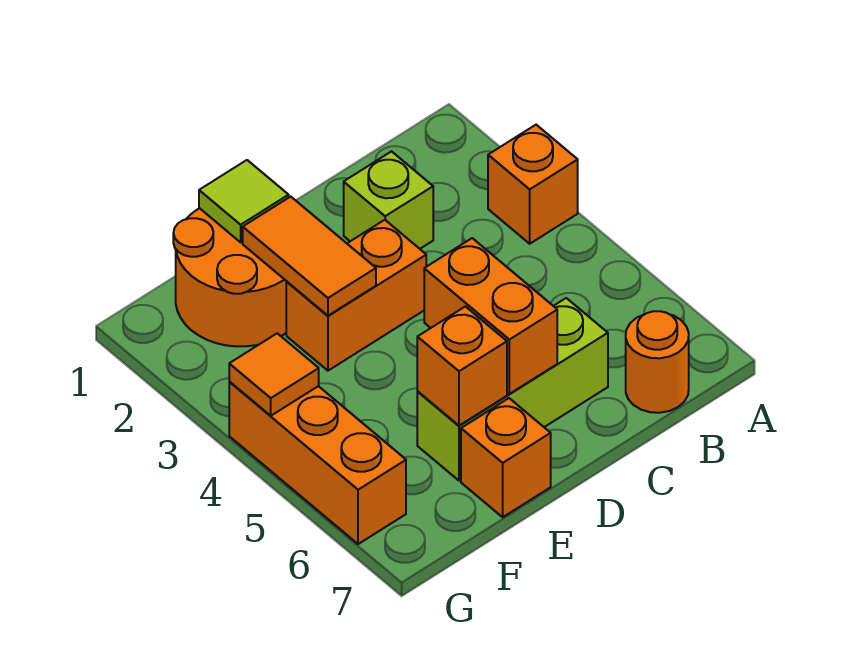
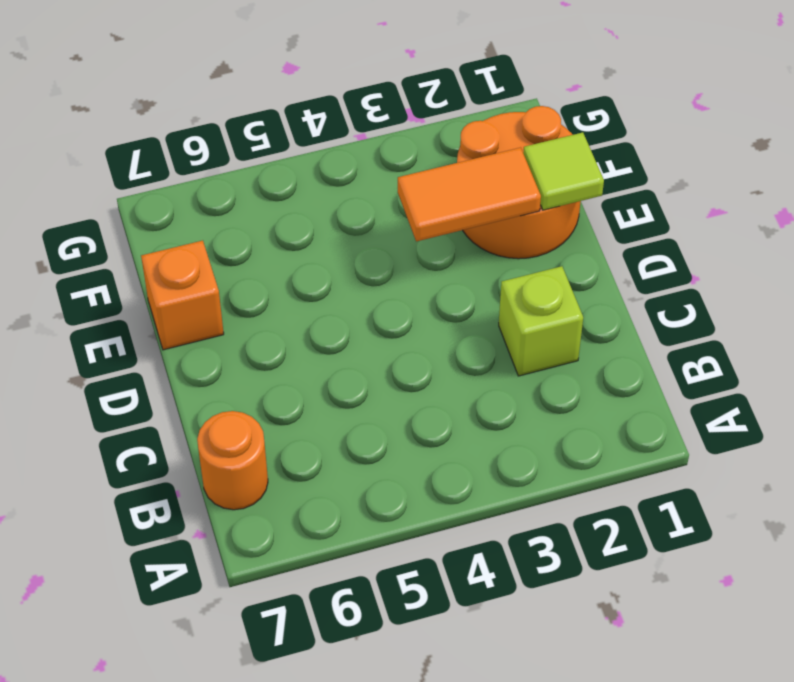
none -> orange 1x1 brick [488,125,578,244]
none -> lime 1x3 brick [417,298,608,481]
none -> orange 1x2 brick [286,220,426,371]

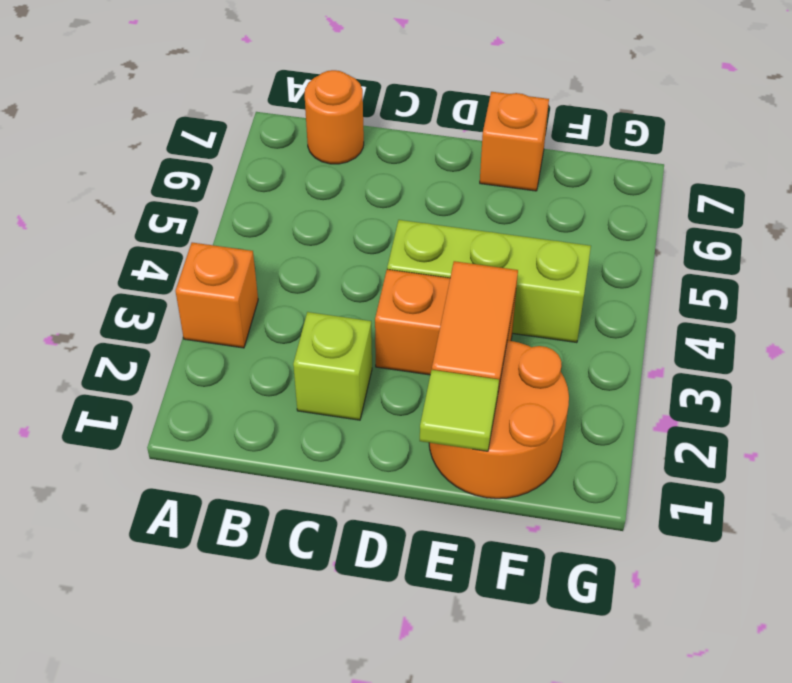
lime 1x3 brick [387,220,591,343] -> lime 1x3 brick moved to [417,298,608,481]
none -> orange 1x3 brick [229,382,406,544]
none -> orange 1x2 brick [424,238,557,394]
none -> orange 1x1 brick [417,307,507,426]

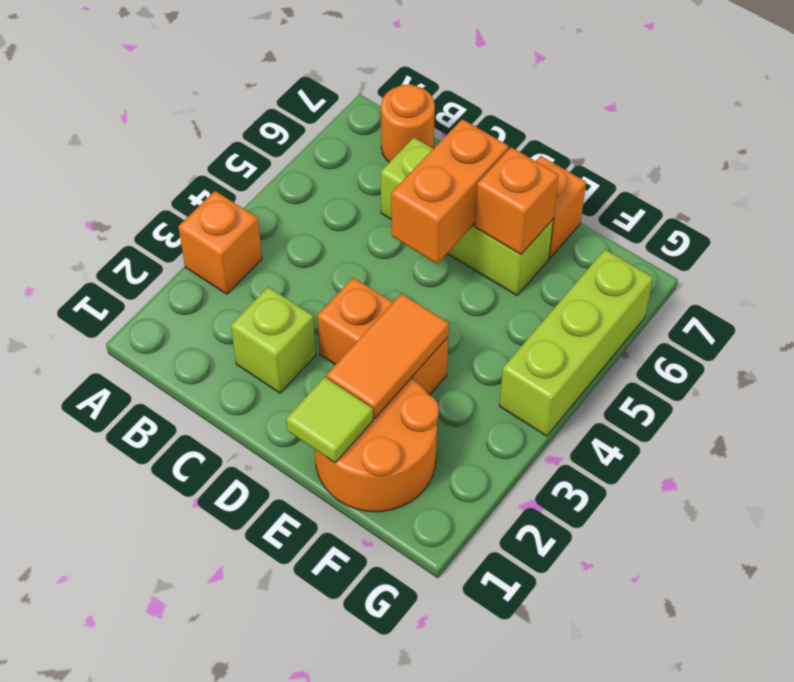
lime 1x3 brick [499,249,653,436] -> orange 1x3 brick [229,382,406,544]
none -> orange 1x1 tile [229,333,319,416]

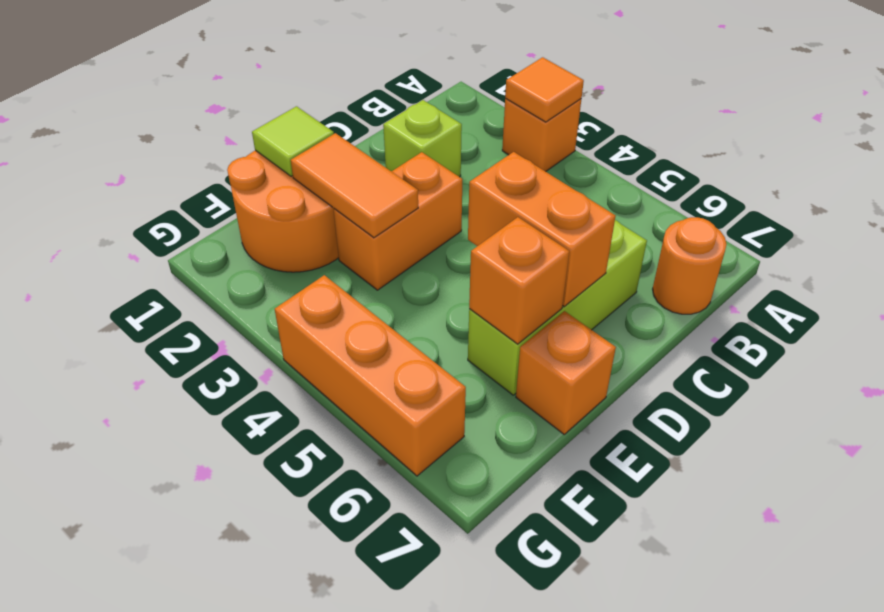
orange 1x1 tile [505,57,584,122] -> orange 1x1 tile moved to [229,333,319,416]

